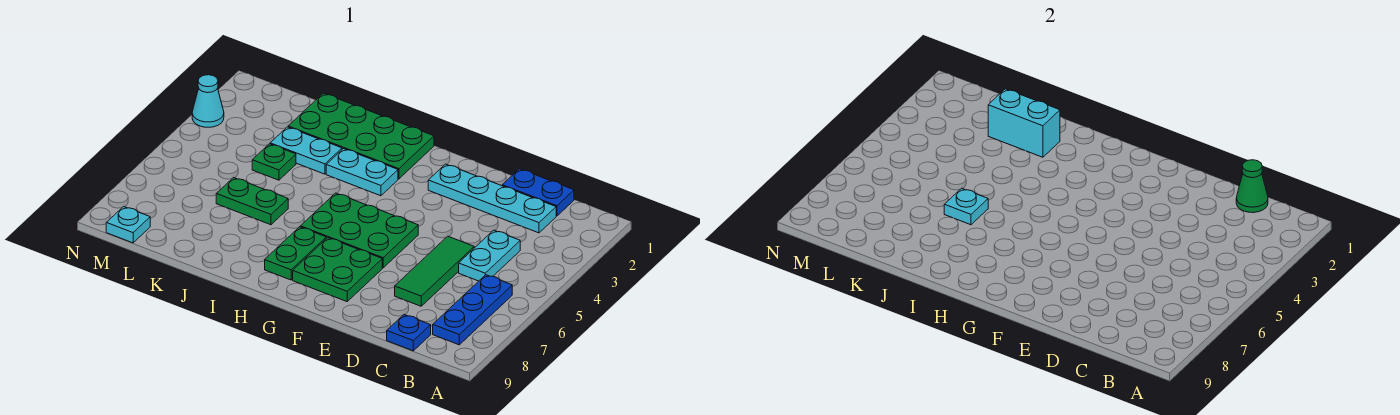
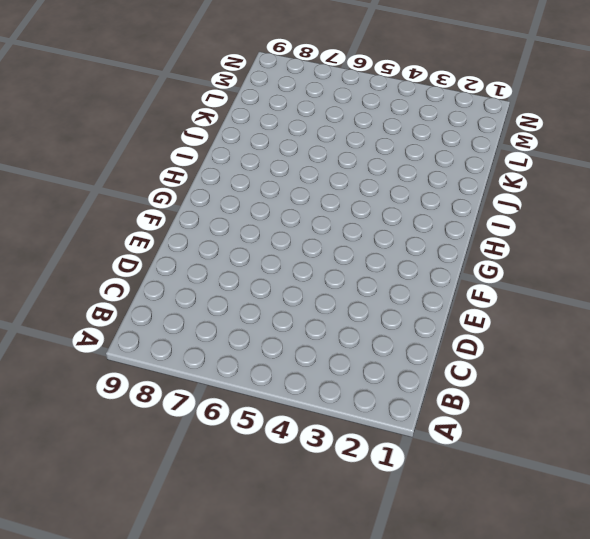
none -> blue 1x3 plate [433,275,512,345]
none -> blue 1x2 plate [502,169,574,216]
none -> cyan 1x4 plate [428,164,556,233]

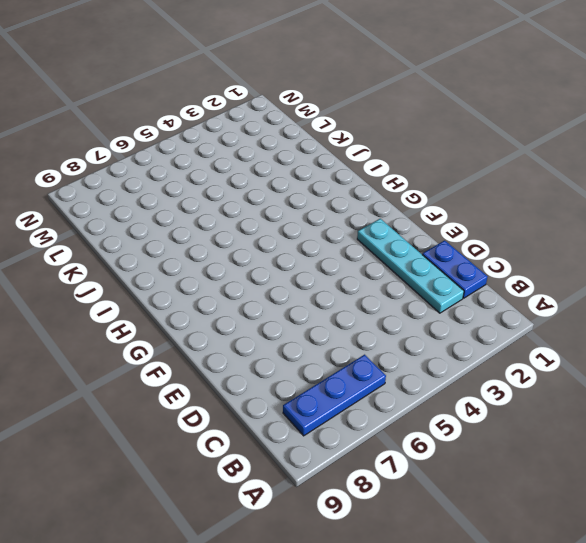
none -> cyan 1x2 plate [459,230,520,281]
none -> blue 1x1 plate [387,315,431,351]
none -> green 1x3 tile [395,236,474,306]

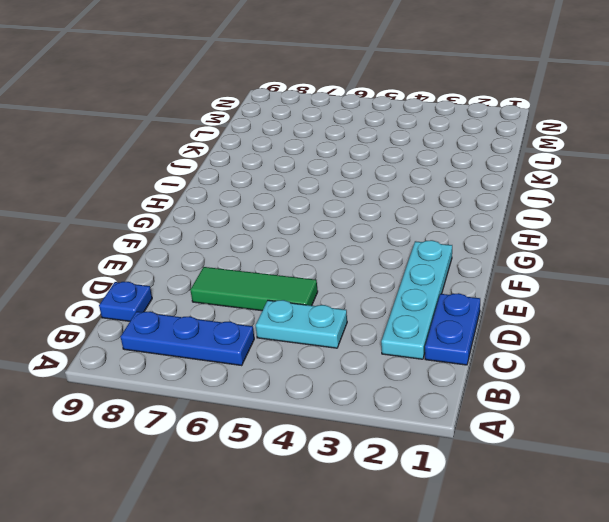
none -> green 2x3 plate [300,193,418,268]
none -> green 2x2 plate [293,238,382,301]
none -> green 2x4 plate [288,93,434,179]

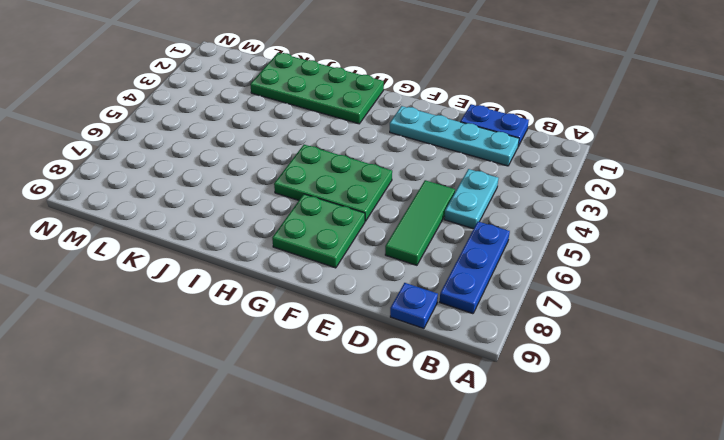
none -> cyan 1x2 plate [326,149,398,196]
none -> green 1x2 plate [265,227,326,280]
none -> cyan 1x2 plate [270,127,342,174]

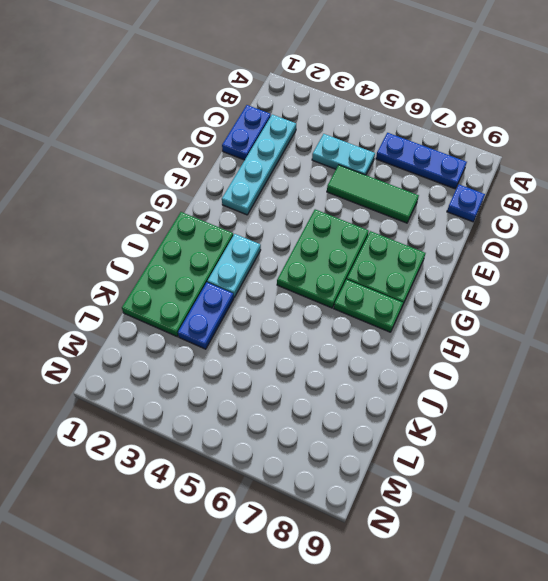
blue 1x2 plate [178,283,234,349] -> cyan 1x2 plate [270,127,342,174]
none -> green 1x2 plate [216,178,288,225]
none -> green 1x1 plate [252,144,296,180]
none -> cyan 1x1 plate [106,207,150,243]

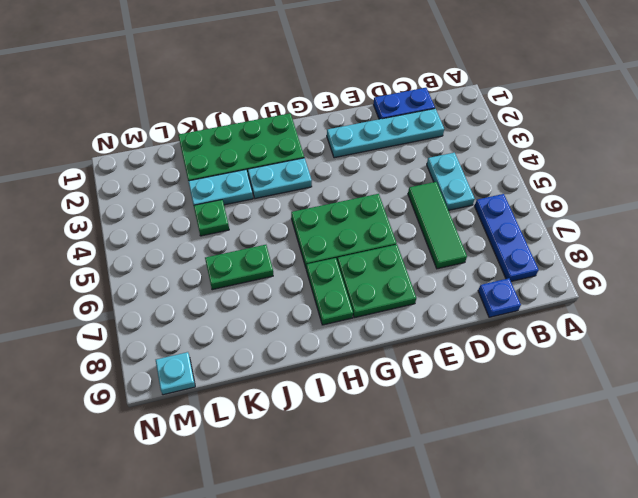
none -> cyan 1x1 cone [192,75,224,127]
none -> green 1x1 cone [1236,160,1268,213]
none -> cyan 1x2 brick [988,89,1060,157]

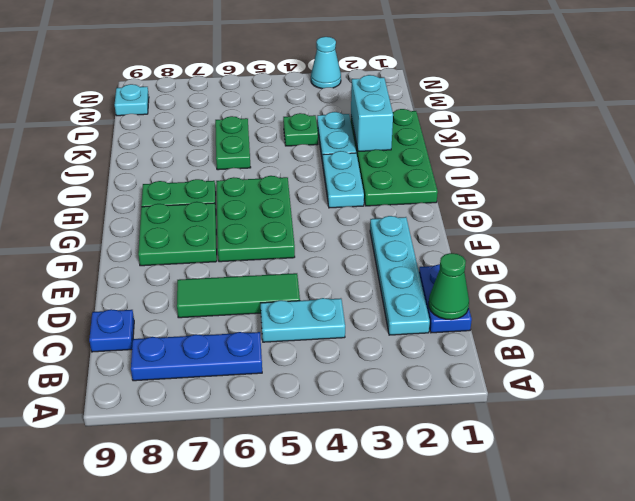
none -> cyan 1x1 plate [944,188,988,225]

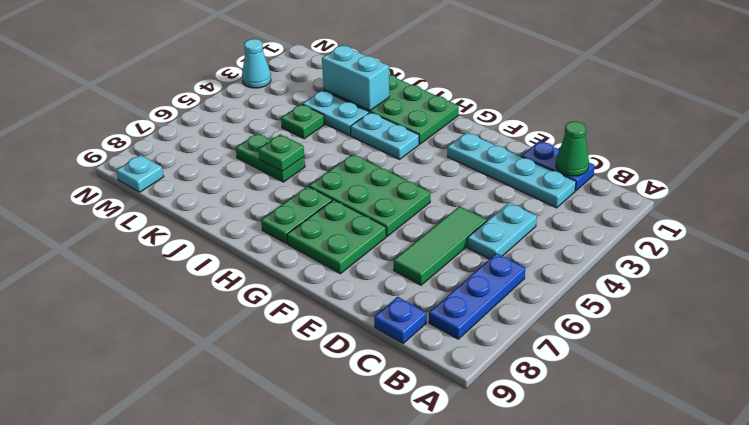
green 1x1 plate [258,134,304,171] -> cyan 1x1 plate [944,188,988,225]

